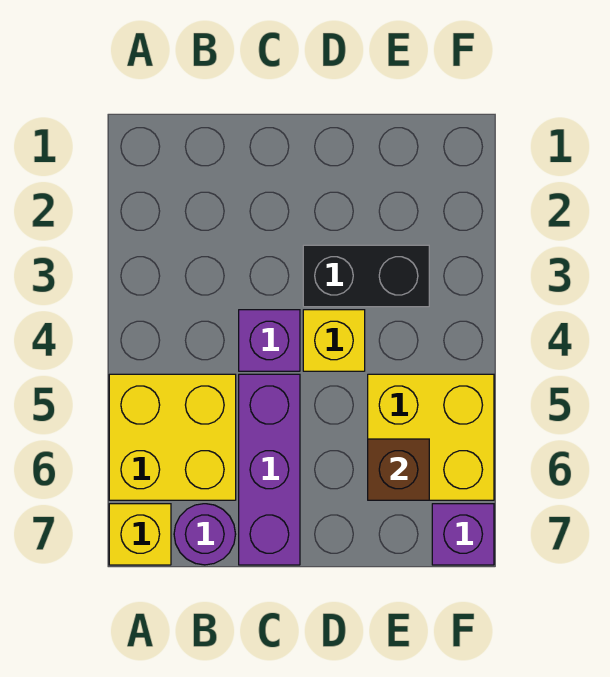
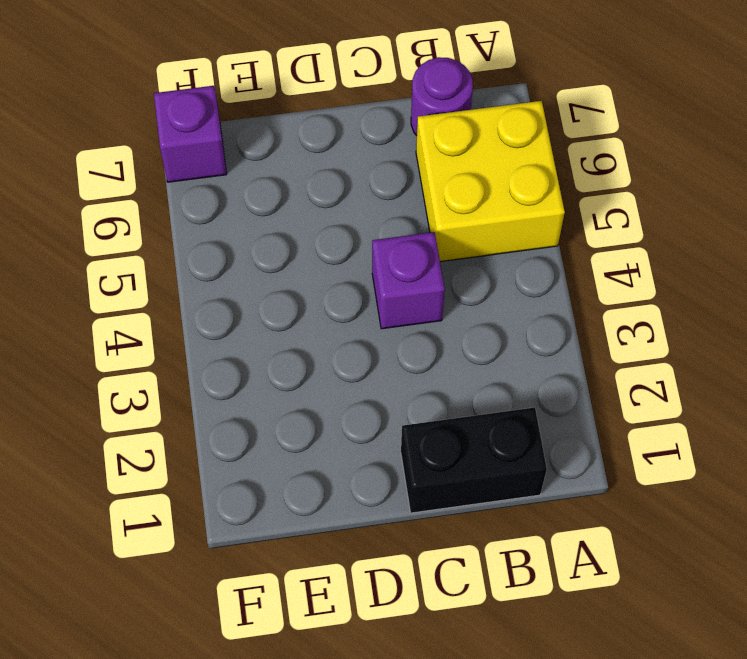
black 1x2 brick [401,407,547,513] -> black 1x2 brick moved to [303,245,429,307]
none -> yellow 1x1 brick [109,504,171,565]
none -> purple 1x3 brick [239,374,300,565]

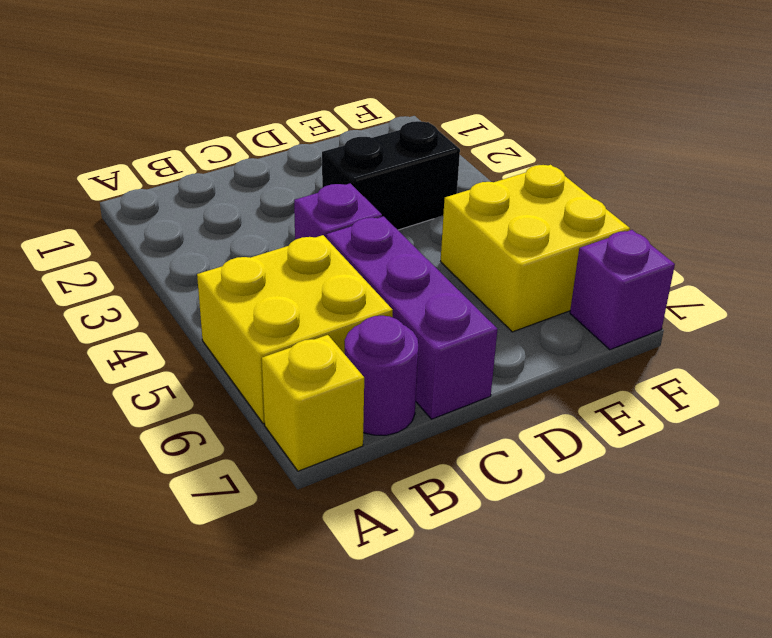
none -> yellow 1x1 brick [303,310,365,371]
none -> brown 1x1 brick [368,439,429,500]

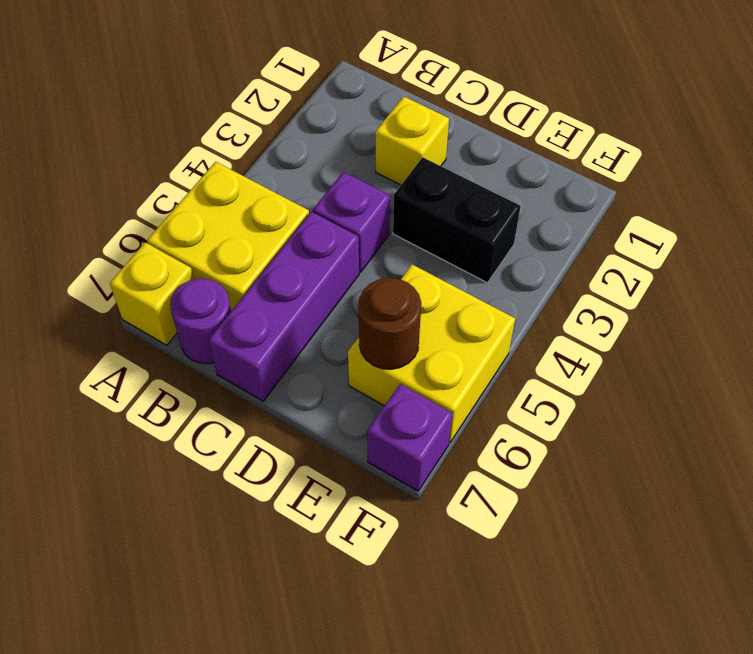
yellow 1x1 brick [375,97,449,185] -> yellow 1x1 brick moved to [303,310,365,371]
brown 1x1 round brick [358,278,421,369] -> brown 1x1 brick [368,439,429,500]

